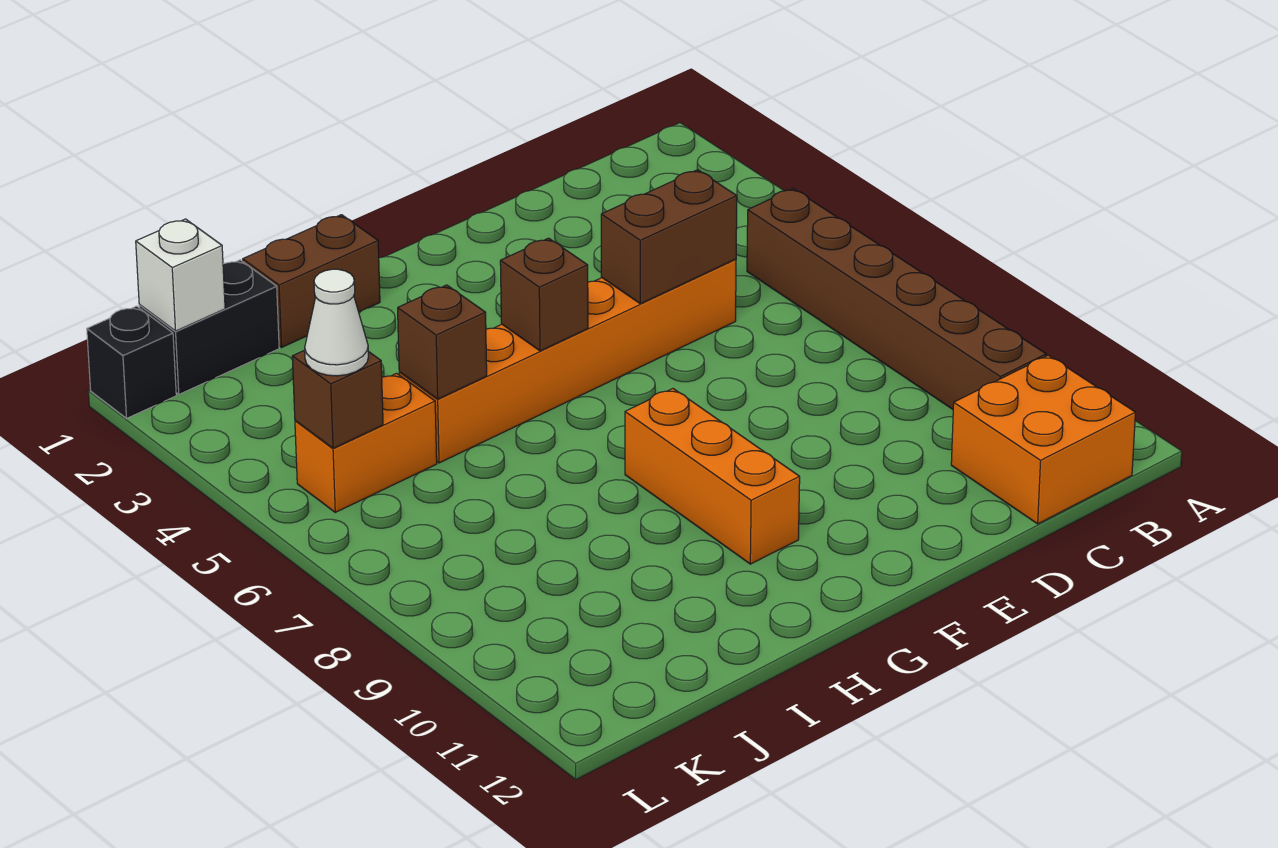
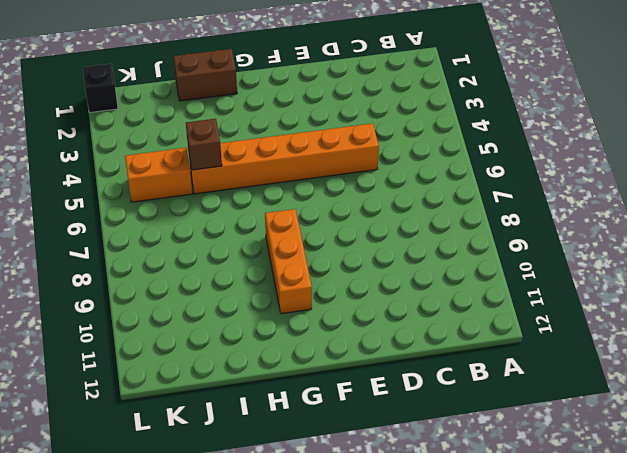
none -> brown 1x6 brick [747,189,1046,409]
none -> orange 2x2 brick [951,355,1136,524]
none -> black 1x2 brick [139,260,279,394]

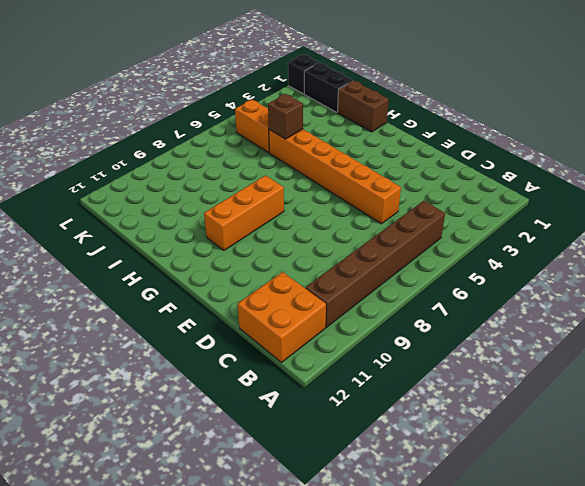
none -> brown 1x2 brick [601,170,737,304]
none -> brown 1x1 brick [500,238,588,351]
none -> white 1x1 brick [136,219,225,331]

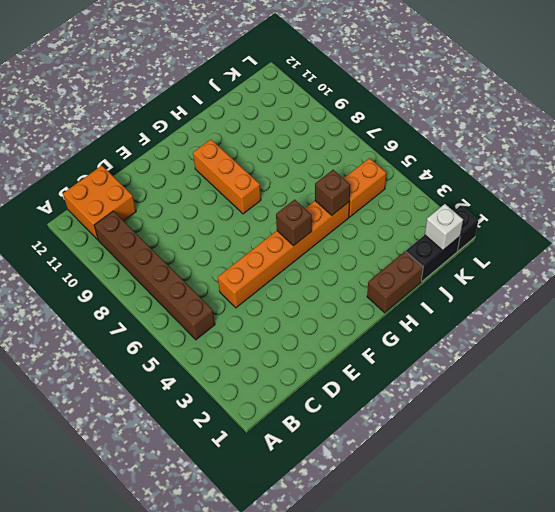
none -> brown 1x2 brick [601,170,737,304]
none -> brown 1x1 brick [292,350,383,448]
none -> white 1x1 cone [305,269,368,376]

